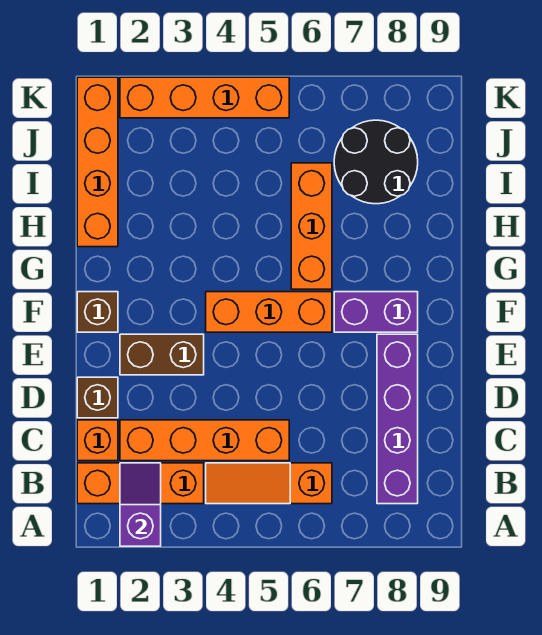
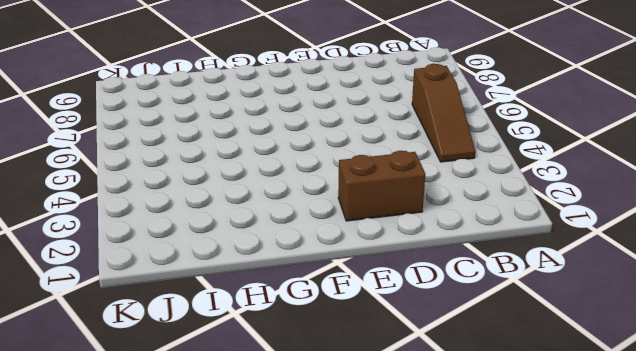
brown 1x3 slope [412,64,475,162] -> orange 1x3 slope [206,463,332,504]
brown 1x2 brick [338,151,425,221] -> brown 1x2 brick turned to [120,334,204,375]
none -> orange 1x3 brick [77,463,204,504]
none -> purple 1x4 brick [377,334,418,504]
none -> orange 1x1 brick [77,420,118,461]

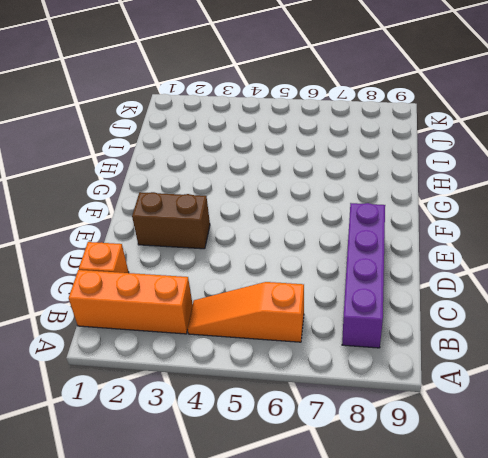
none -> orange 1x4 brick [120,420,289,461]
none -> brown 1x1 brick [77,377,118,418]
none -> brown 1x1 brick [77,292,118,332]

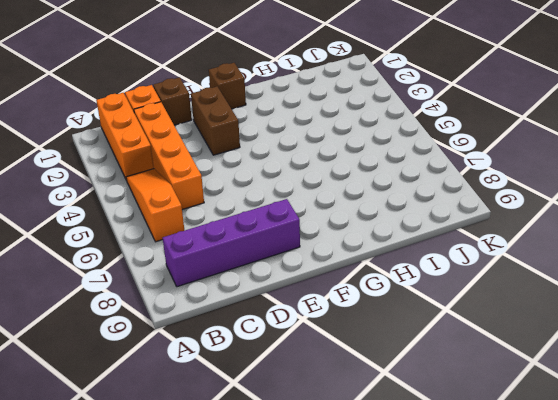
none -> orange 1x3 brick [206,292,332,332]
none -> purple 1x2 brick [334,292,418,332]
none -> orange 1x3 brick [291,163,332,289]

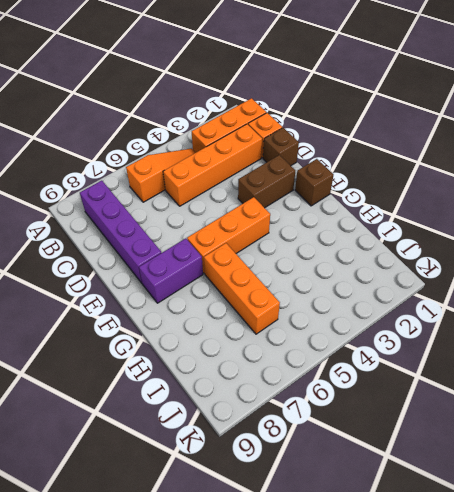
none -> orange 1x4 brick [77,77,118,247]
none -> black 2x2 round brick [334,120,418,204]
none -> orange 1x4 brick [120,77,289,118]

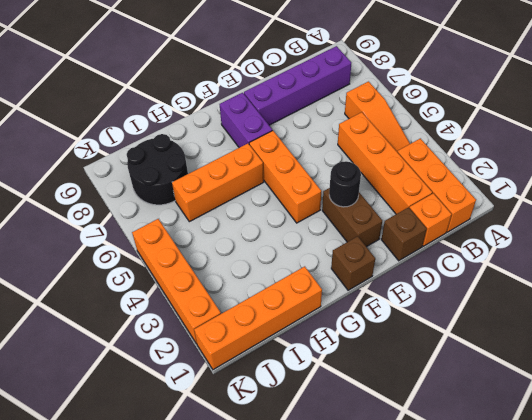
black 1x1 round brick [329,161,361,207] -> none
none -> purple 1x2 slope [120,463,161,546]

